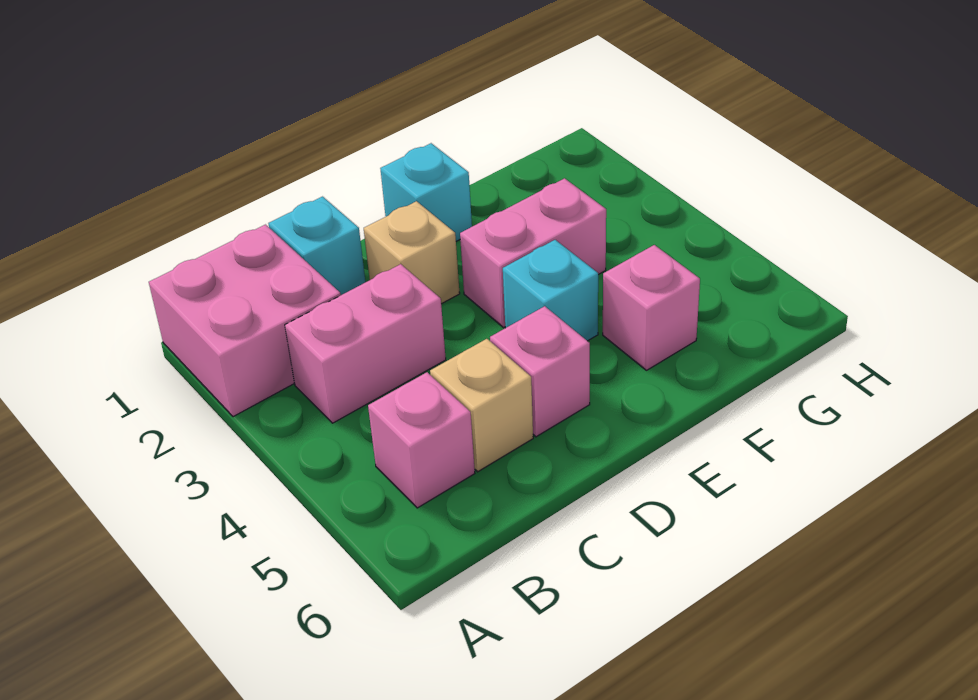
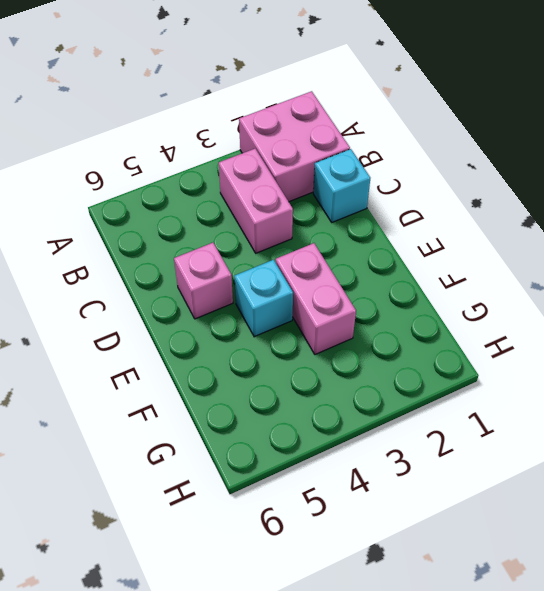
none -> pink 1x1 brick [368,372,475,508]
none -> tan 1x1 brick [430,339,533,472]

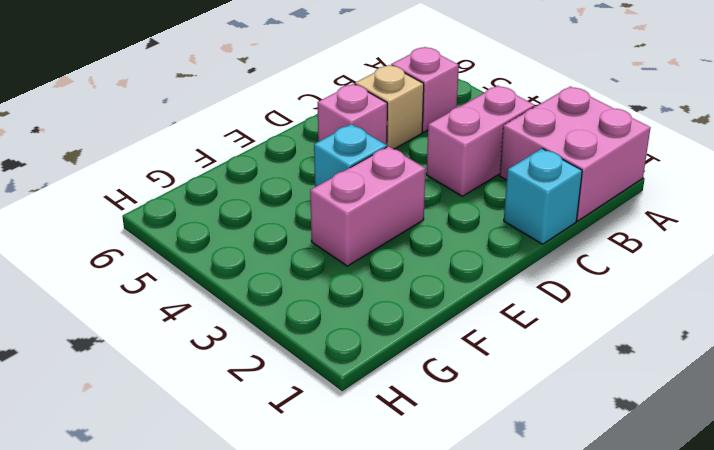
none -> tan 1x1 brick [364,201,460,304]
none -> cyan 1x1 brick [380,143,472,241]

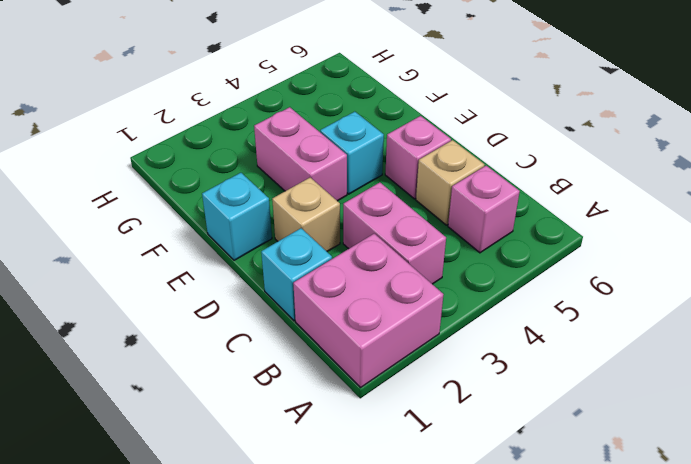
none -> pink 1x1 brick [603,245,700,370]

